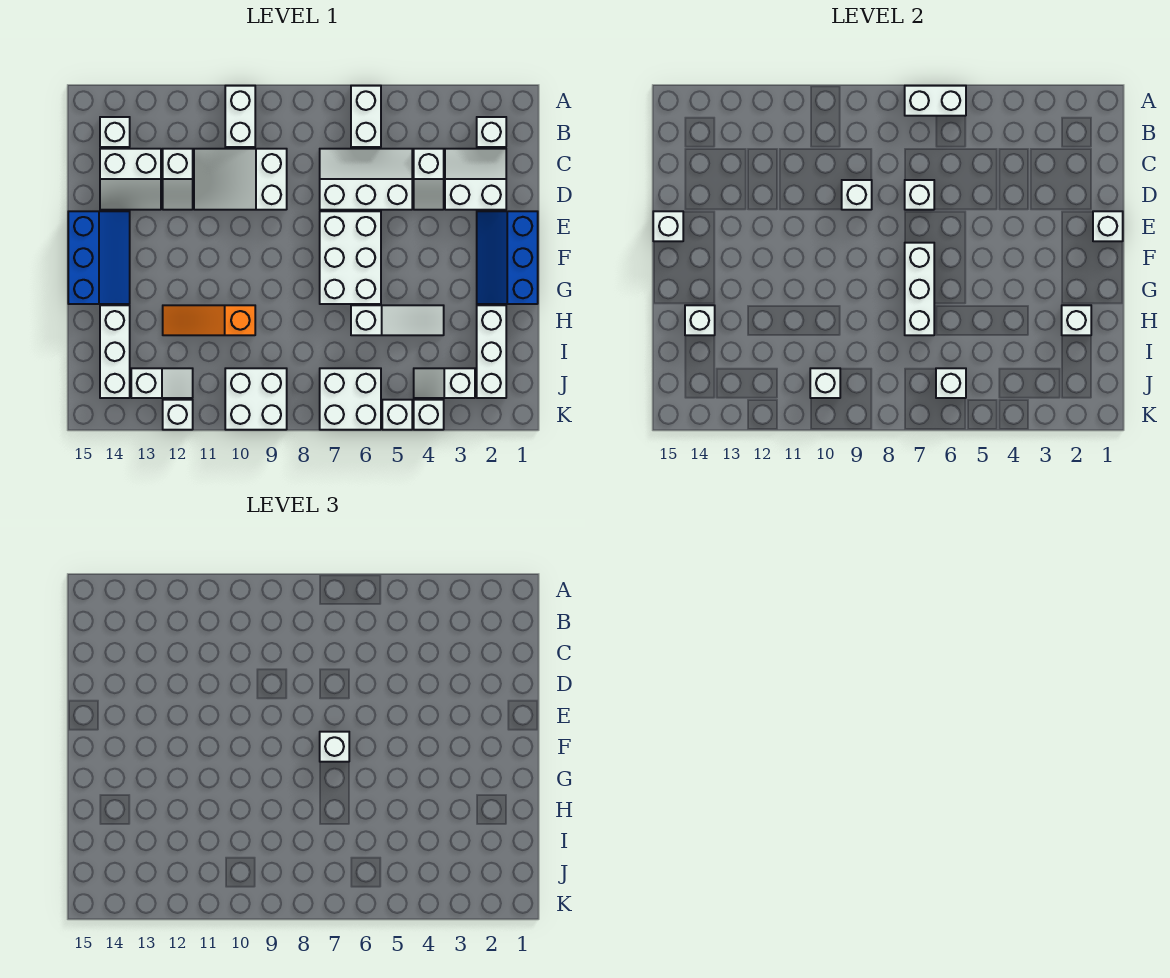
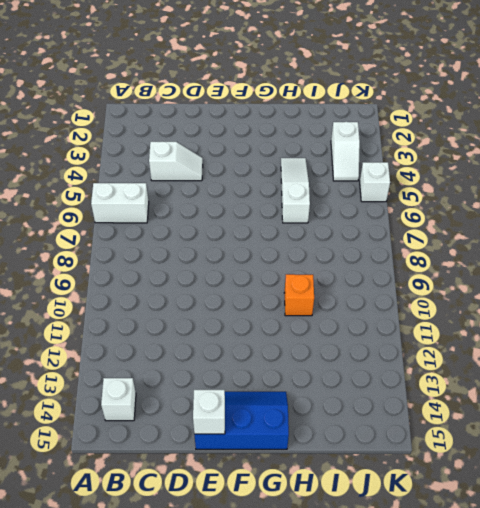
orange 1x1 brick [284,274,314,316] -> orange 1x3 slope [163,305,255,335]
none -> white 1x2 brick [225,86,255,147]
none -> white 1x1 brick [477,117,506,147]
none -> white 2x2 slope [445,149,506,210]
none -> white 2x3 slope [320,149,412,210]

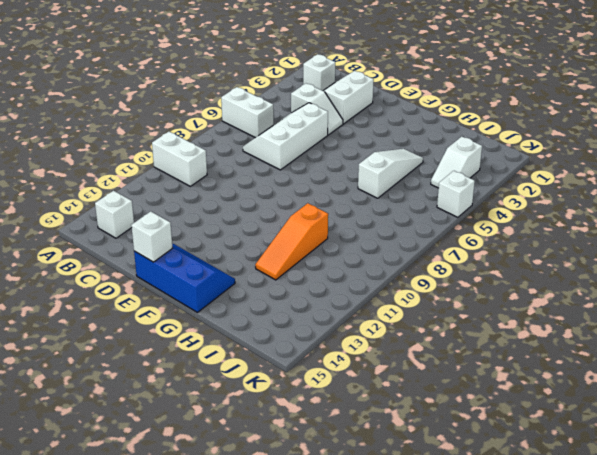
none -> white 2x3 slope [194,149,287,210]
none -> white 1x2 slope [163,149,193,210]
none -> white 2x2 slope [100,149,161,210]
none -> blue 2x3 slope [477,211,538,304]

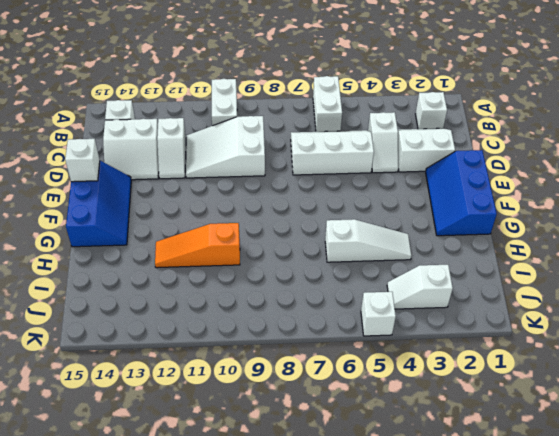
none -> white 2x3 brick [320,211,381,304]
none -> white 1x3 brick [477,305,506,398]
none -> white 1x3 brick [100,305,130,398]
none -> white 2x2 brick [320,368,381,430]

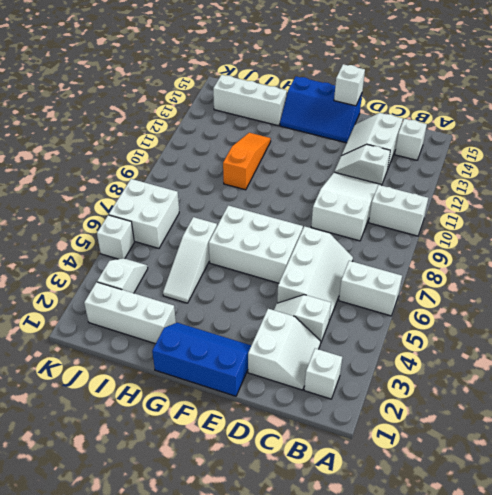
none -> white 2x2 brick [225,368,287,430]
none -> white 1x2 slope [131,368,193,398]
none -> white 1x1 brick [414,400,444,430]
none -> white 1x1 brick [163,400,193,430]

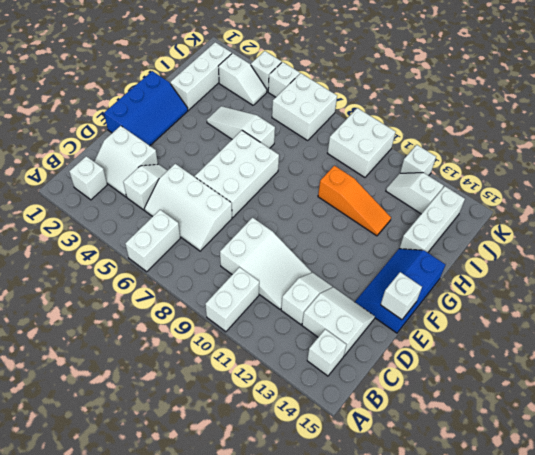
none -> white 1x2 brick [905,86,966,116]
none -> white 1x1 brick [905,180,934,210]
none -> white 1x1 brick [842,180,872,210]
none -> white 1x1 brick [1093,211,1123,241]

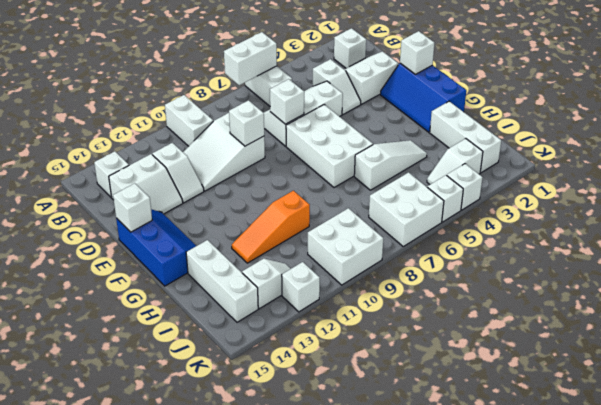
none -> white 1x3 brick [905,243,934,335]
none -> white 1x1 brick [1062,305,1091,335]
none -> white 1x1 brick [685,305,715,335]
none -> white 1x1 brick [936,368,966,398]

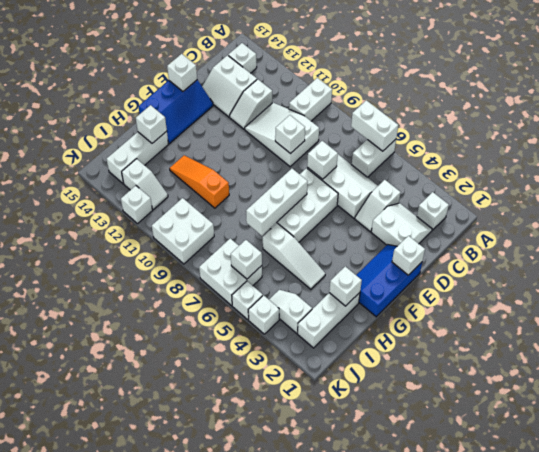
none -> white 1x1 brick [810,368,840,398]
none -> white 1x1 brick [320,732,349,762]

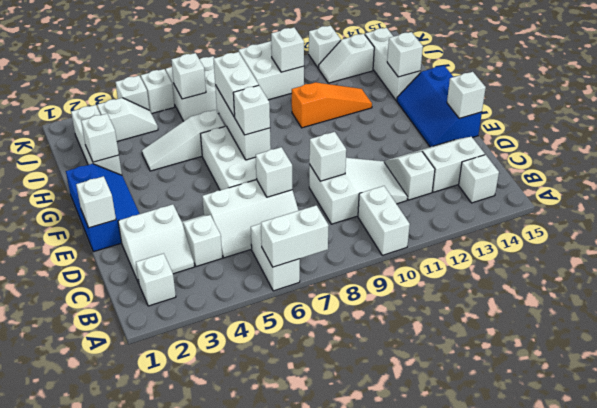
white 1x2 brick [214,52,258,117] -> none

